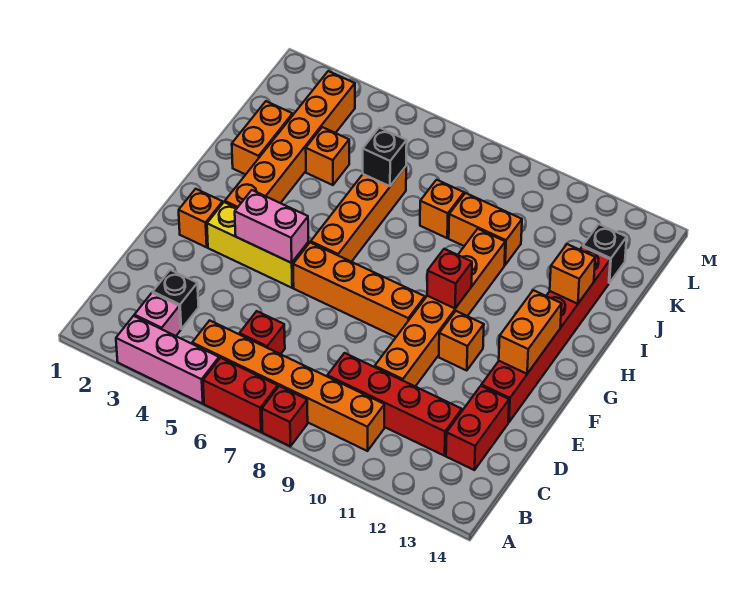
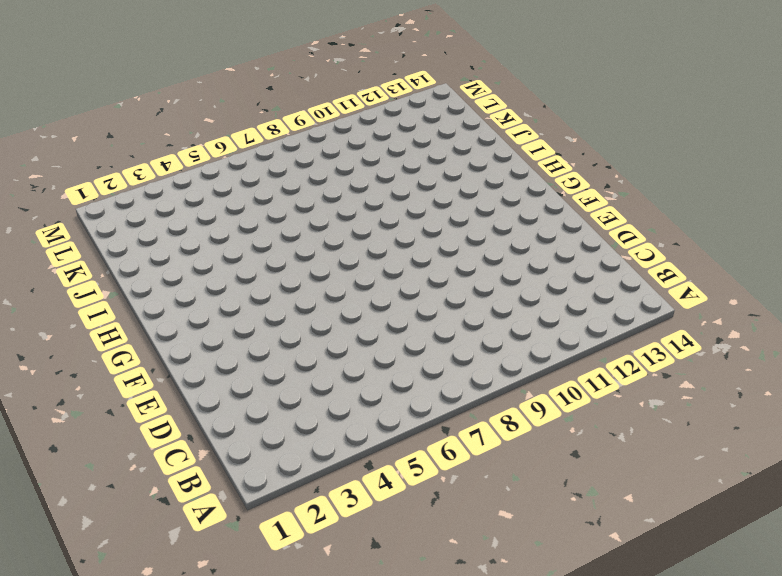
none -> pink 1x3 brick [116,316,219,404]
none -> red 1x2 brick [203,358,278,432]
none -> red 1x1 brick [262,386,308,446]

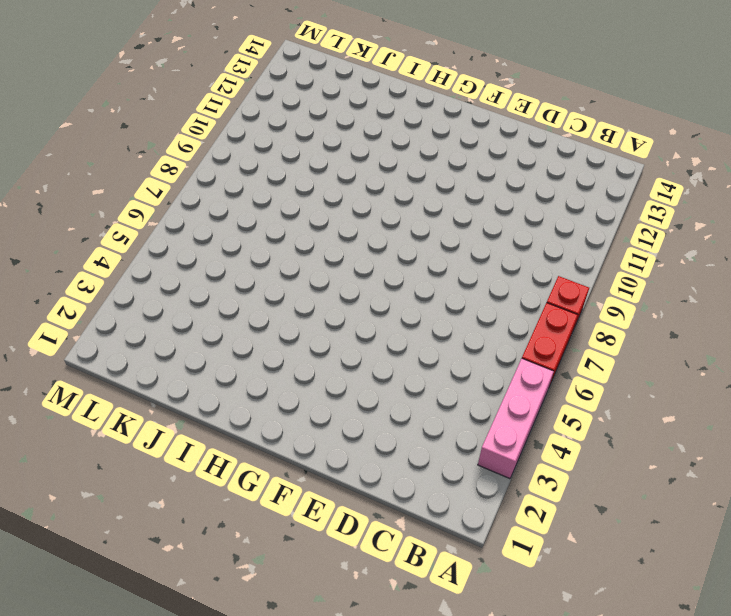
none -> pink 1x1 brick [134,293,181,336]
none -> orange 1x6 brick [192,320,384,451]
none -> black 1x1 brick [153,270,199,329]

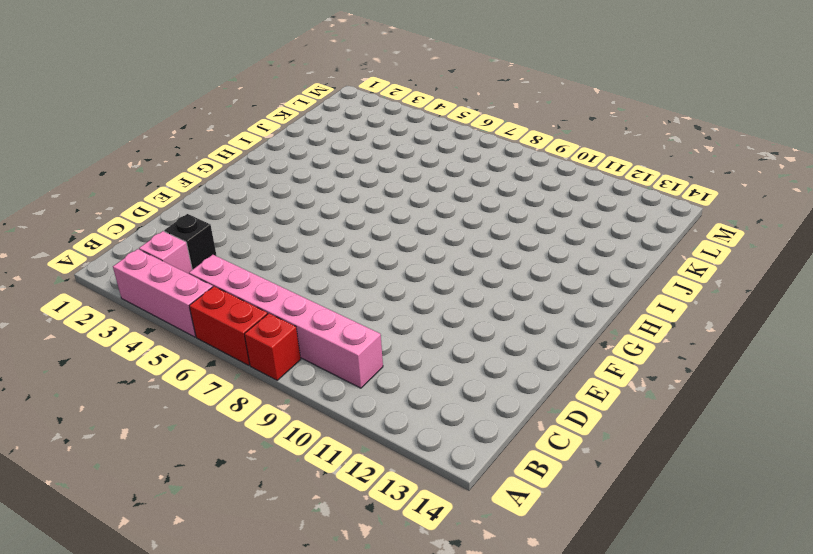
pink 1x6 brick [189,255,383,388] -> orange 1x6 brick [192,320,384,451]
none -> red 1x1 brick [240,311,285,354]
none -> red 1x4 brick [327,353,462,456]
none -> red 1x2 brick [446,386,509,470]

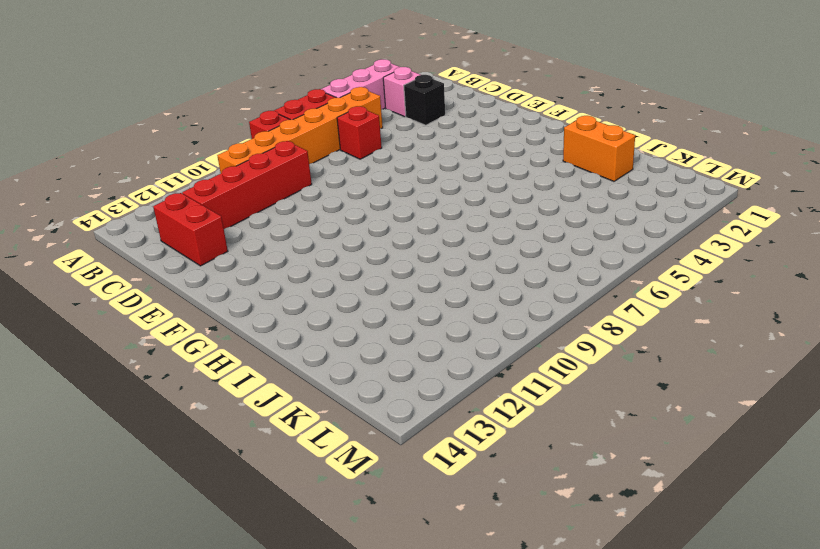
none -> orange 1x6 brick [375,229,505,386]
none -> red 1x6 brick [481,247,610,422]
none -> orange 1x1 brick [179,189,223,247]

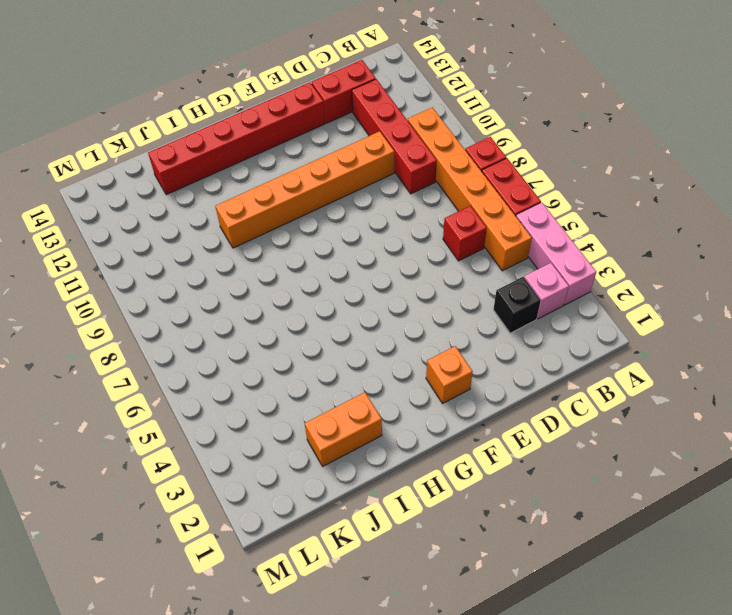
none -> yellow 1x3 brick [207,202,309,288]
none -> orange 1x4 brick [293,242,425,337]
none -> orange 1x1 brick [439,311,484,371]

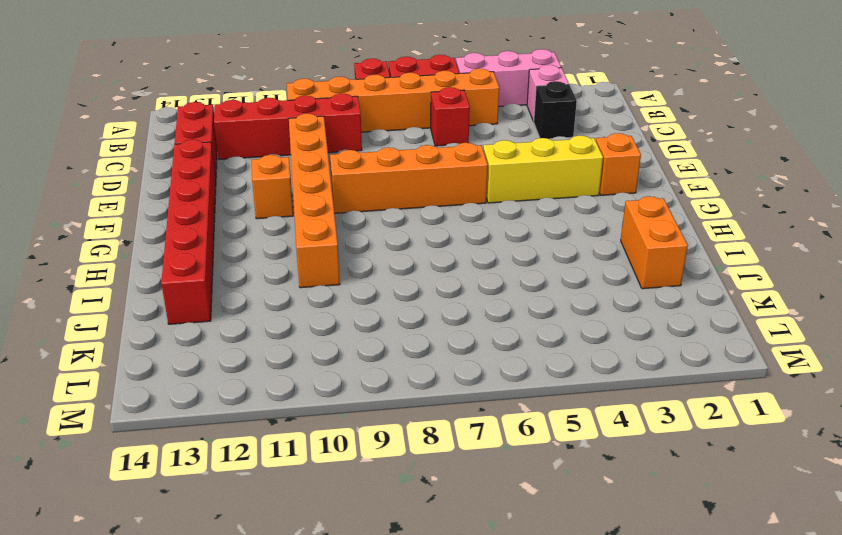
none -> orange 1x6 brick [225,71,355,208]
none -> orange 1x4 brick [311,167,406,262]
none -> orange 1x1 brick [306,127,349,185]

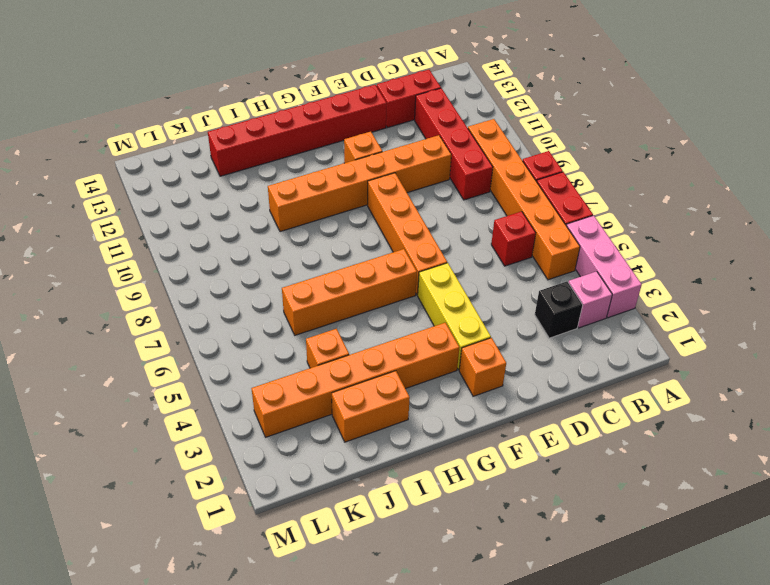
none -> orange 1x1 brick [420,180,464,238]
none -> orange 1x2 brick [449,193,522,265]
none -> black 1x1 brick [583,224,627,283]

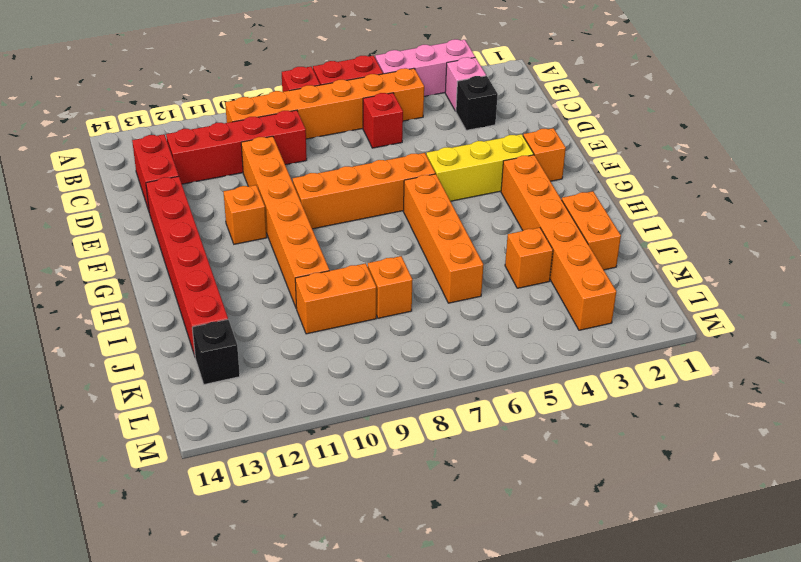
none -> pink 1x2 brick [235,190,308,263]
none -> orange 1x2 brick [499,290,562,374]
none -> red 1x1 brick [427,249,472,308]

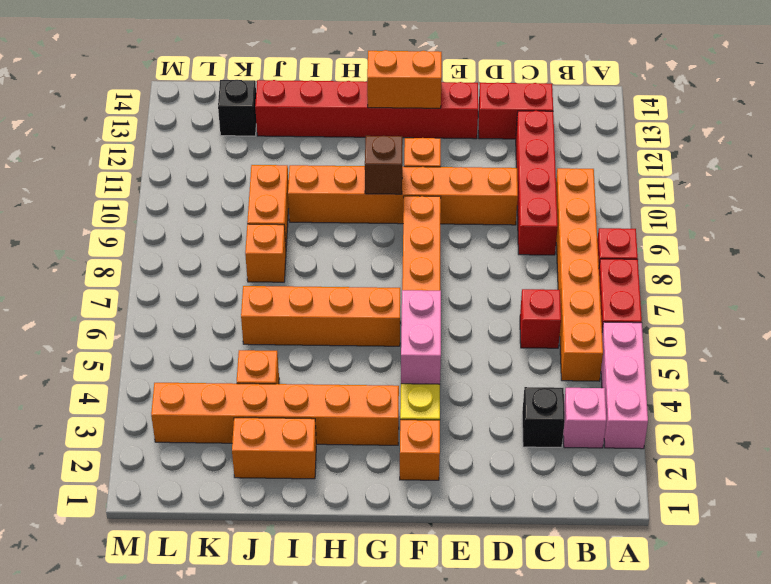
brown 1x1 brick [365,136,403,194] -> red 1x1 brick [427,249,472,308]
none -> orange 1x1 brick [550,244,595,304]
none -> black 1x1 brick [363,128,407,186]

